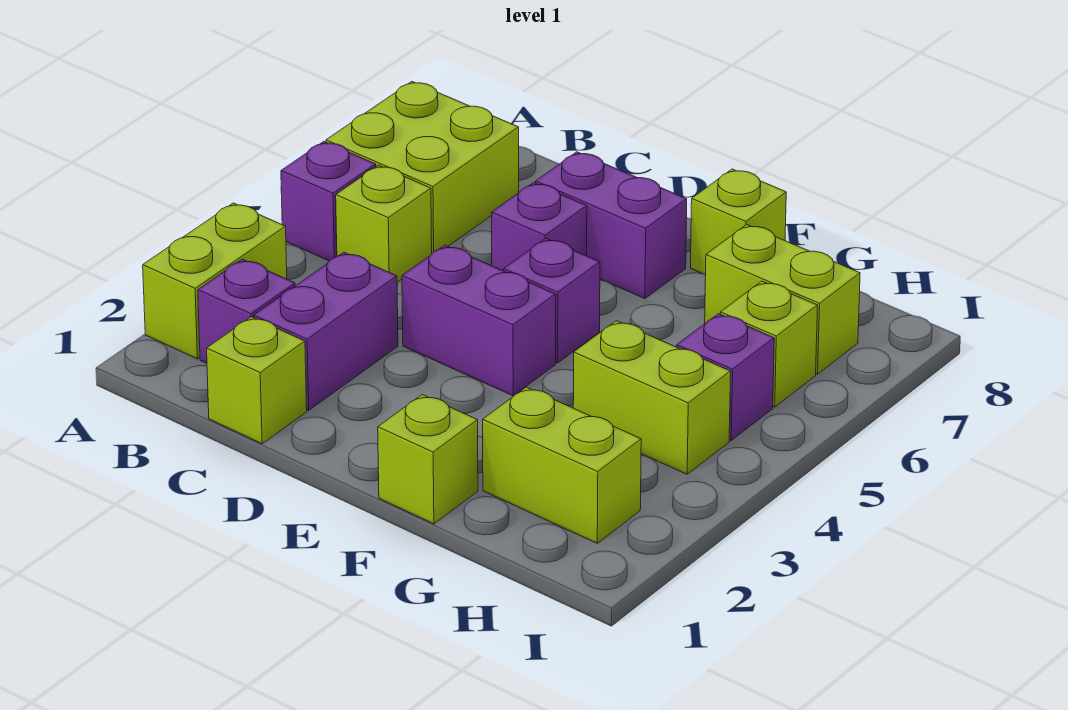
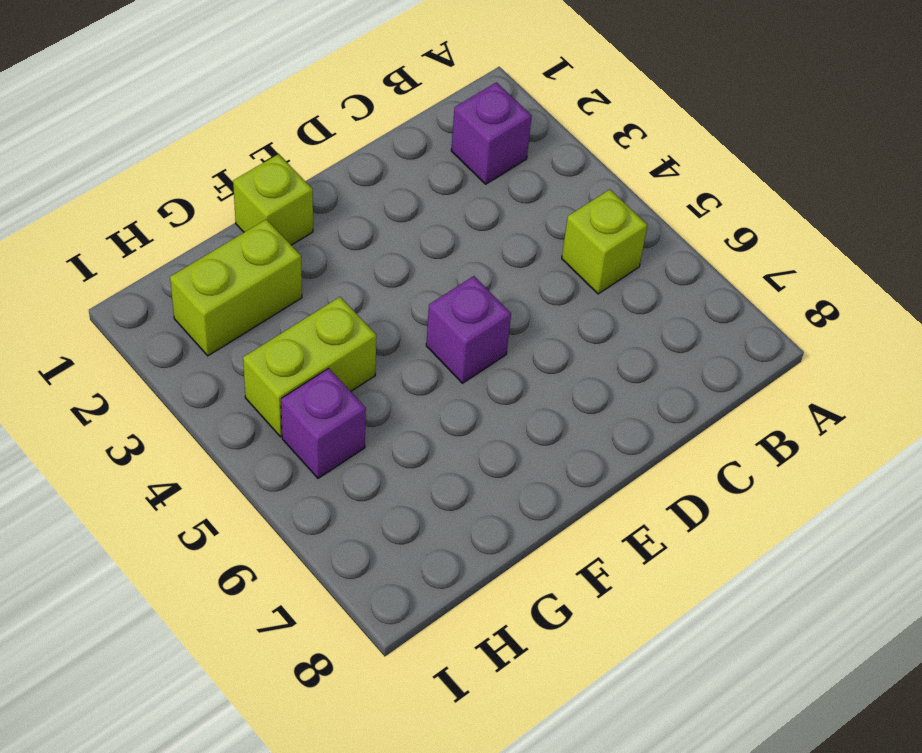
none -> lime 1x2 brick [143,203,287,359]
none -> purple 1x1 brick [281,142,376,261]
none -> lime 2x2 brick [326,82,519,253]

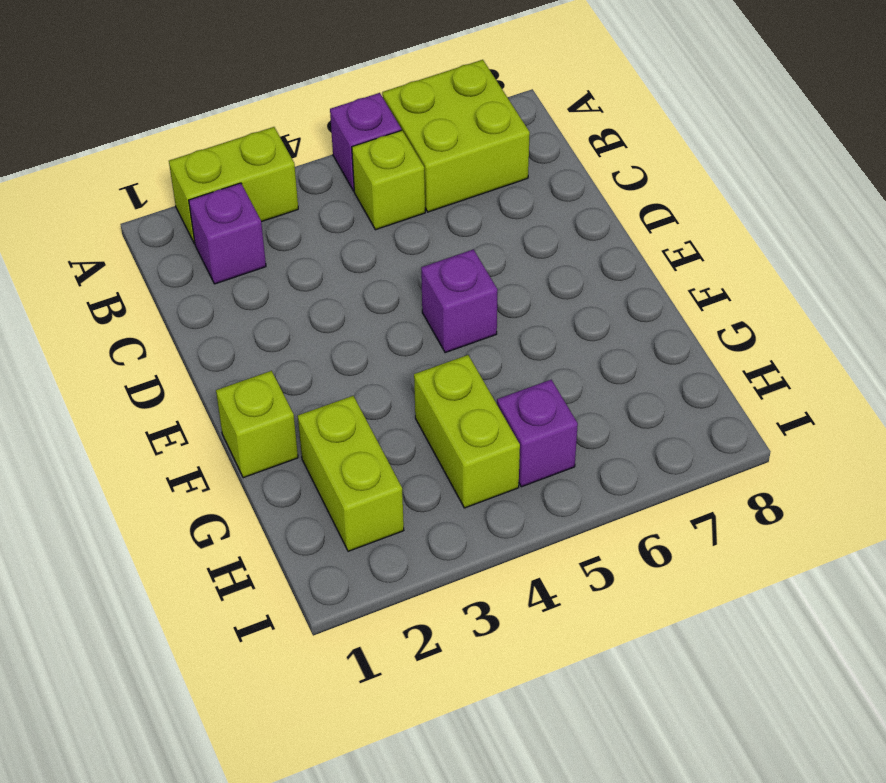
none -> lime 1x1 brick [207,317,307,444]
none -> purple 1x2 brick [254,252,398,410]
none -> purple 1x2 brick [402,245,556,396]

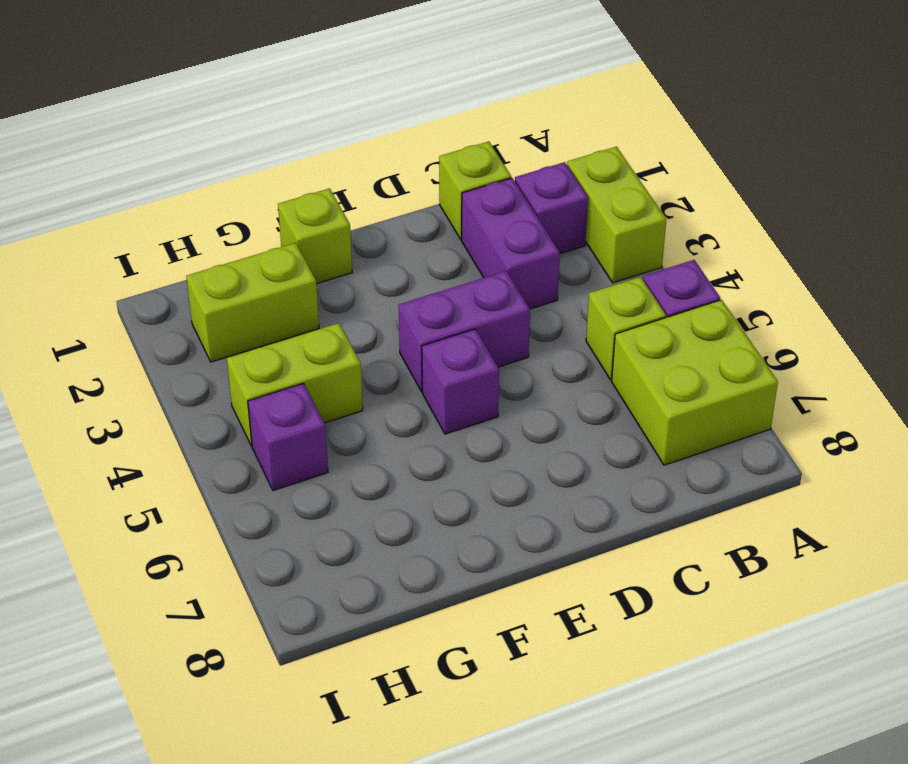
none -> purple 1x1 brick [491,183,587,271]
none -> purple 1x2 brick [535,152,687,299]
none -> lime 1x1 brick [691,169,786,274]

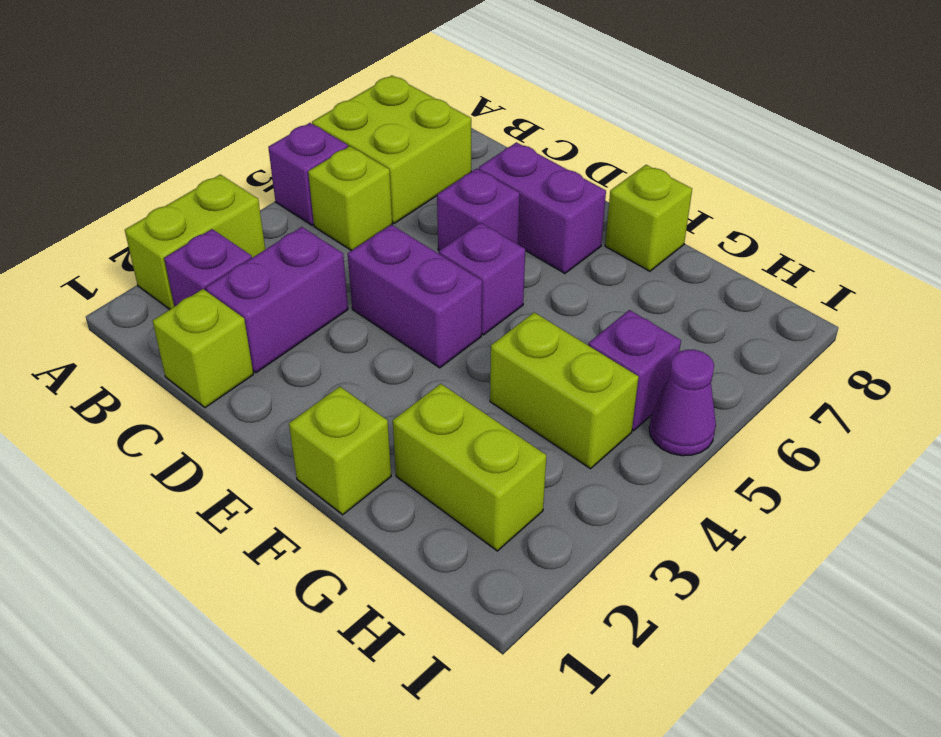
purple 1x1 cone [649,350,716,456] -> none
none -> lime 1x2 brick [705,225,860,374]
none -> lime 1x1 brick [721,281,818,407]

